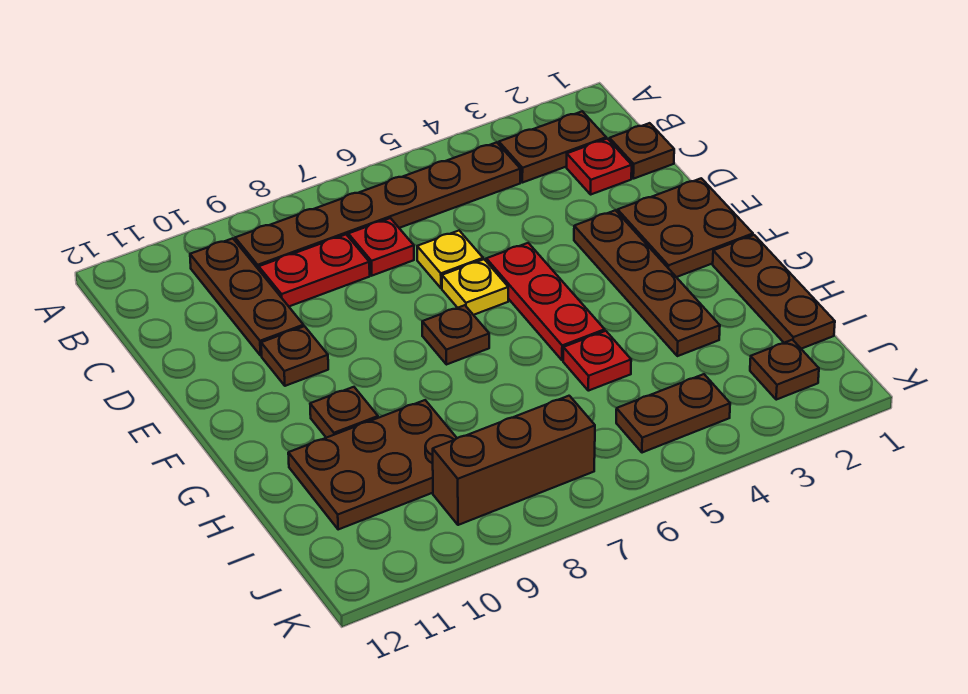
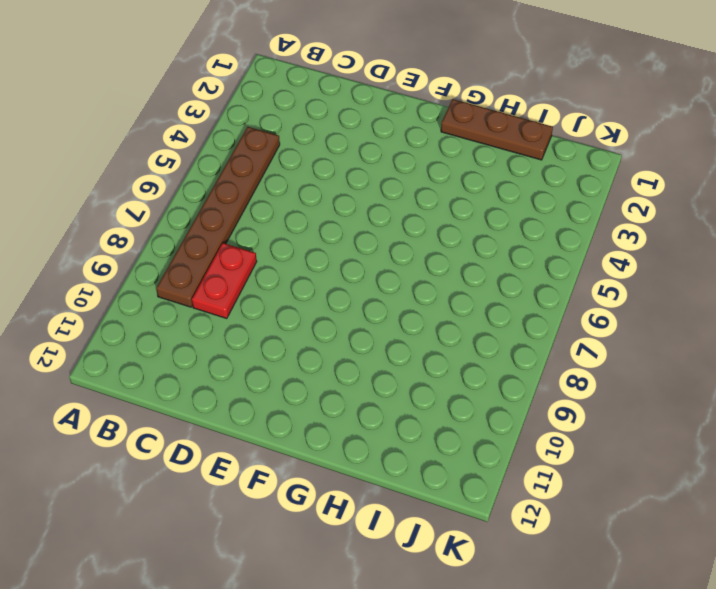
none -> brown 1x2 plate [499,111,606,183]
none -> brown 1x3 plate [190,238,304,356]
none -> brown 1x1 plate [609,123,674,179]

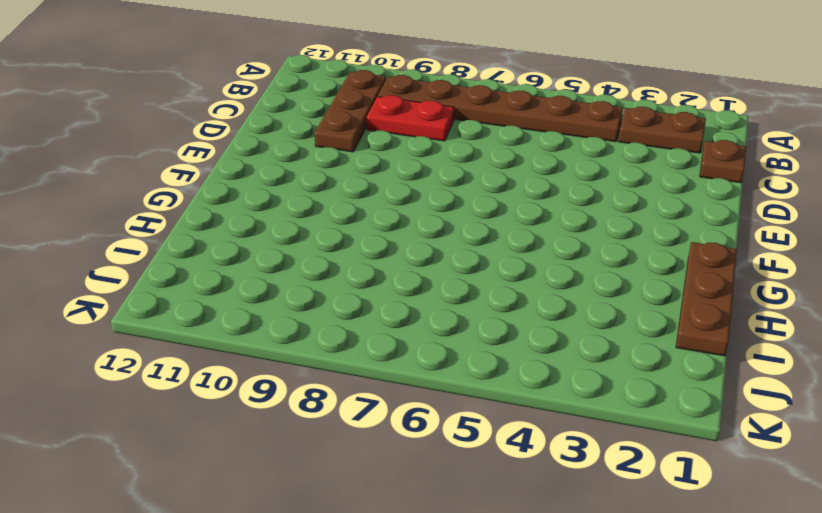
none -> red 1x1 plate [567,139,632,194]
none -> red 1x1 plate [348,218,414,276]
none -> yellow 1x1 plate [417,231,483,288]

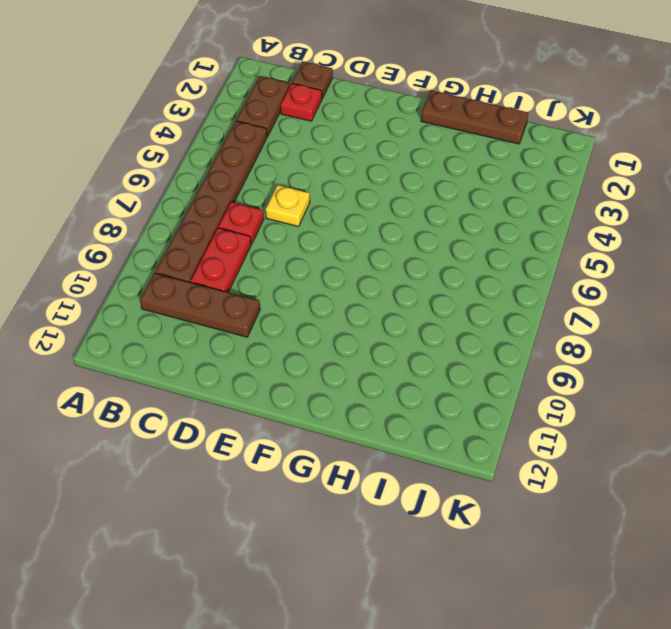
none -> brown 2x2 plate [618,178,753,277]
none -> brown 1x4 plate [574,210,720,356]
none -> red 1x3 plate [486,243,605,360]

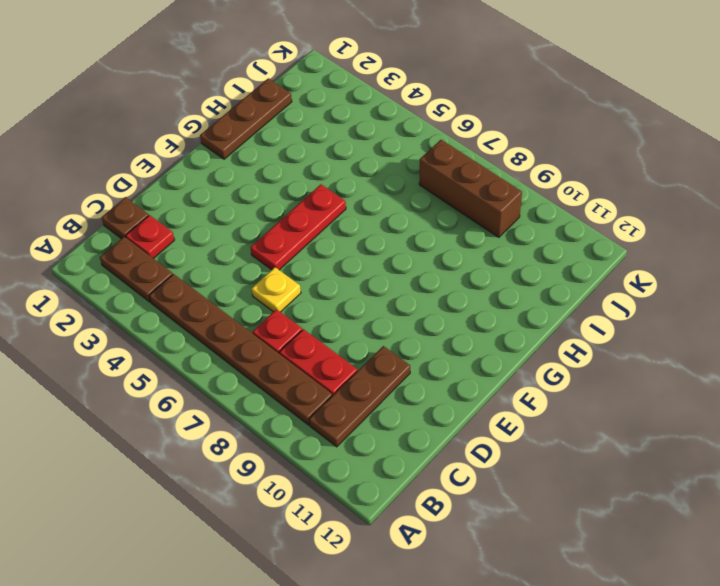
none -> brown 2x2 plate [618,178,753,277]
none -> brown 1x4 plate [574,210,720,356]
none -> yellow 1x1 plate [442,259,508,315]

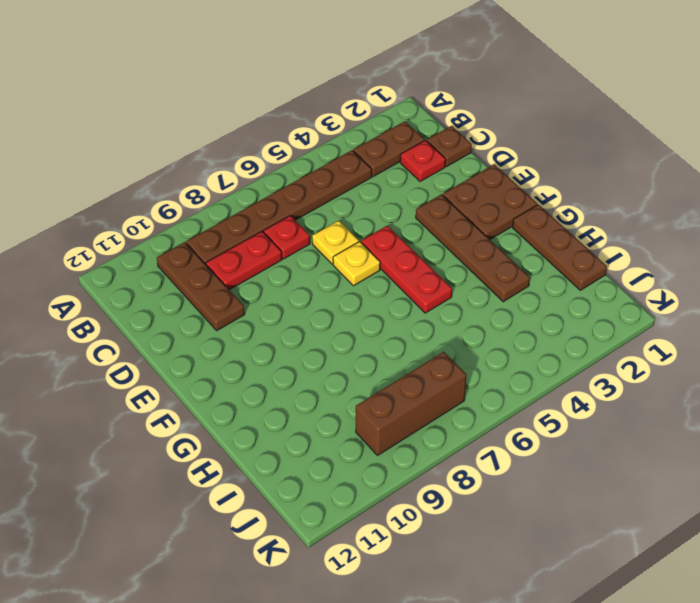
none -> brown 1x1 plate [261,326,328,386]
none -> brown 1x1 plate [422,305,489,365]
none -> brown 1x1 plate [310,387,378,438]

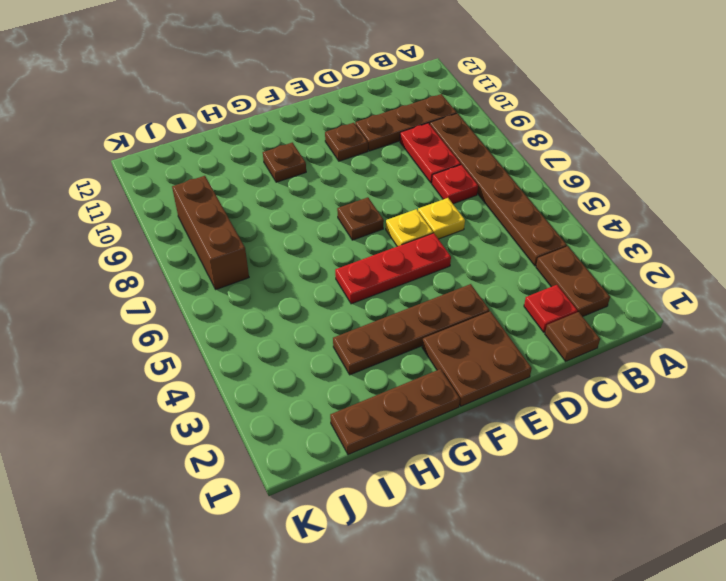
none -> red 1x1 plate [563,331,631,391]
none -> brown 2x3 plate [288,400,457,530]
none -> brown 1x1 plate [750,340,819,400]

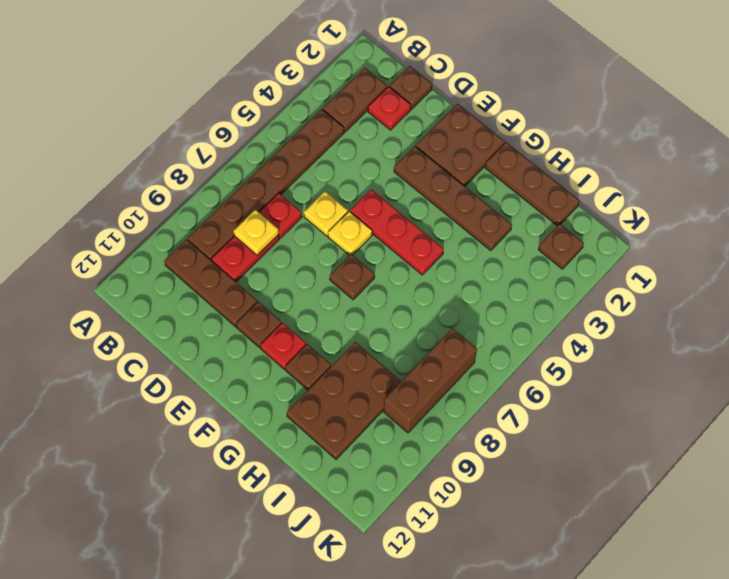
yellow 1x1 plate [234,210,279,255] -> none
red 1x1 plate [261,323,306,369] -> red 1x1 plate moved to [563,331,631,391]
none -> brown 1x2 plate [616,374,730,453]

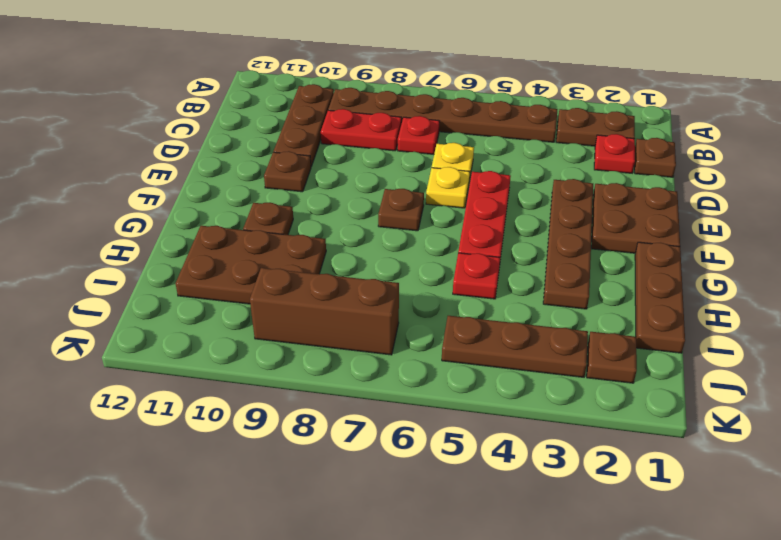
brown 1x3 plate [442,316,588,377] -> brown 1x2 plate [616,374,730,453]

